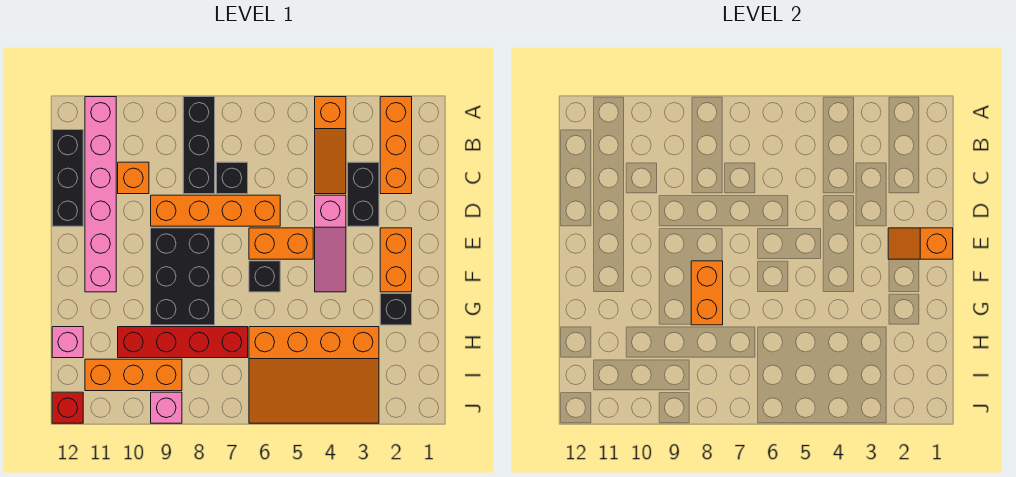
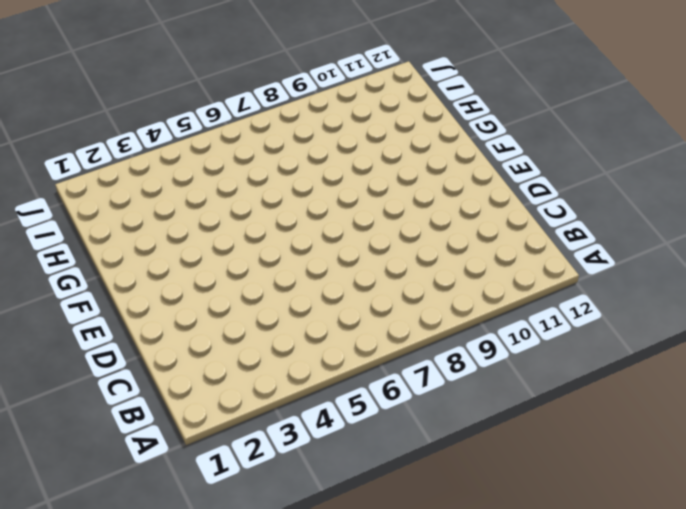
none -> orange 1x3 brick [380,97,412,194]
none -> orange 1x3 slope [315,97,346,194]
none -> black 1x3 brick [183,97,215,194]

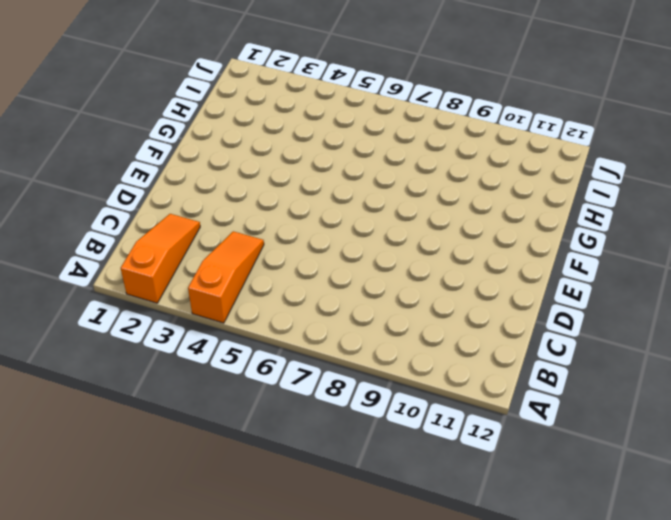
orange 1x3 slope [121,214,200,303] -> orange 1x3 brick [380,97,412,194]
none -> black 1x3 brick [183,97,215,194]
none -> pink 1x6 brick [85,97,116,292]
none -> black 1x3 brick [52,130,83,226]

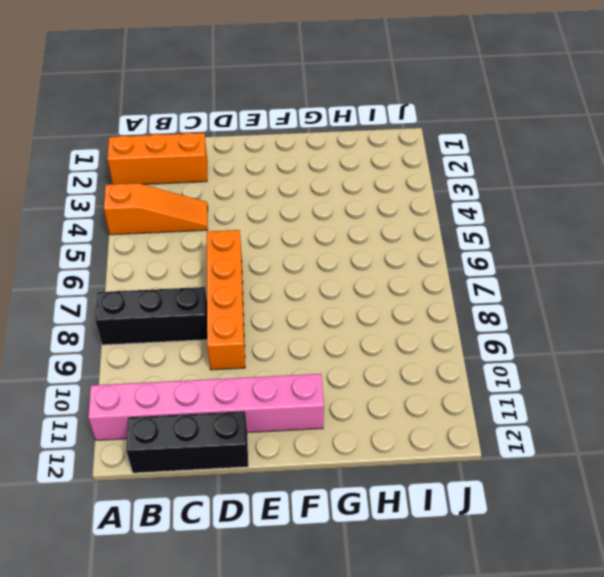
none -> black 1x2 brick [348,162,379,226]
none -> black 1x1 brick [216,162,248,194]
none -> orange 1x1 brick [118,162,149,194]

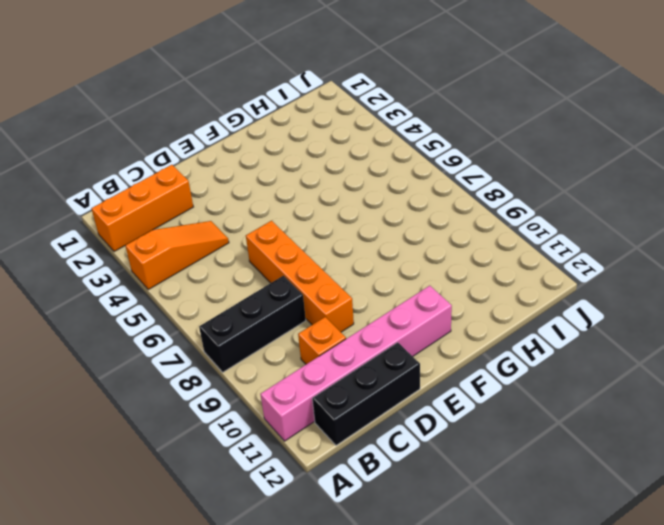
none -> black 1x2 brick [348,162,379,226]
none -> black 1x1 brick [216,162,248,194]
none -> pink 1x3 slope [315,195,346,292]

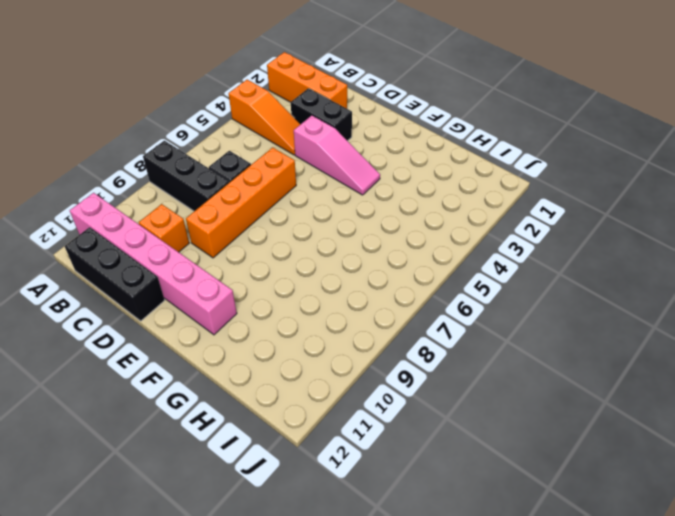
none -> orange 1x2 brick [380,228,412,292]
none -> orange 1x2 brick [249,228,313,259]
none -> black 2x3 brick [151,228,215,325]

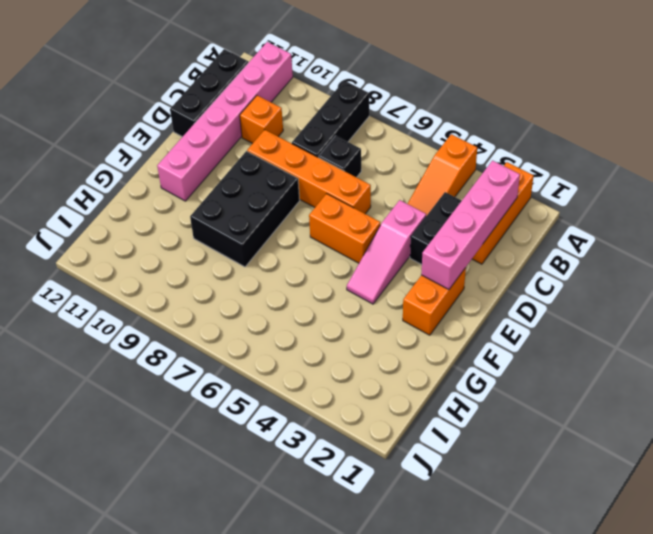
pink 1x4 brick [421,161,520,290] -> orange 1x2 slope [888,228,953,259]
none -> black 1x1 brick [249,261,280,292]
none -> black 1x1 brick [380,294,412,325]
none -> orange 3x4 slope [249,327,379,423]

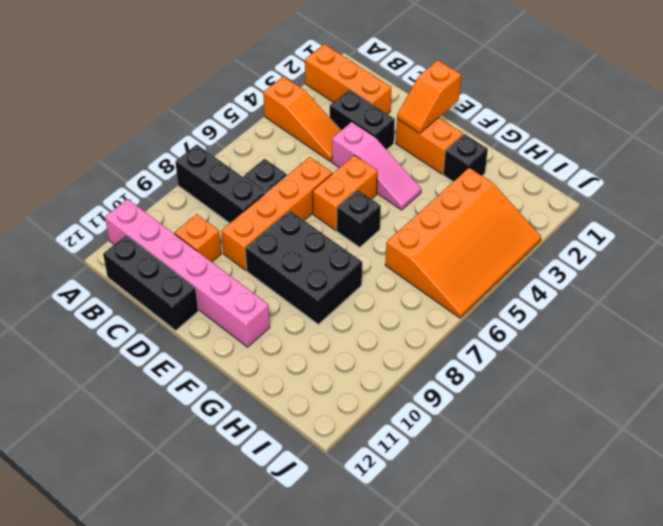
none -> red 1x4 brick [118,327,248,358]
none -> pink 1x1 brick [52,327,83,358]
none -> orange 1x3 brick [85,359,182,391]

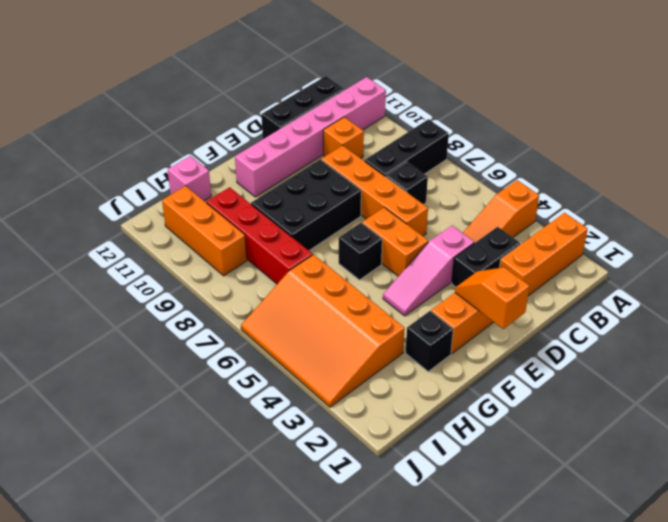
none -> pink 1x1 brick [151,392,182,423]
none -> red 1x1 brick [52,392,83,423]
none -> orange 1x2 brick [691,261,723,325]

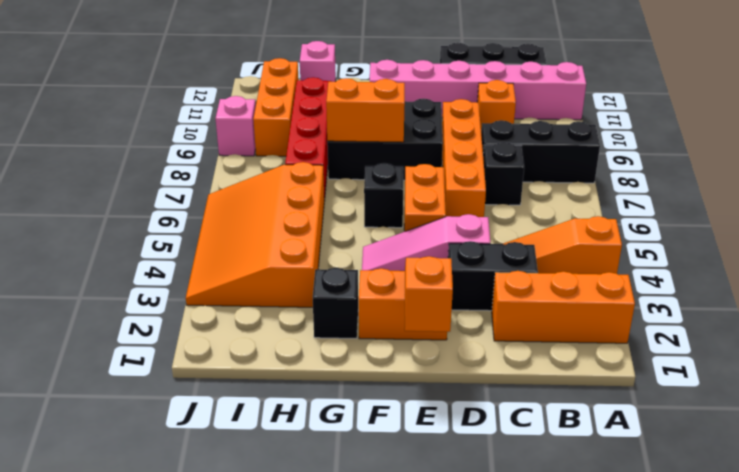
none -> red 1x1 brick [52,392,83,423]

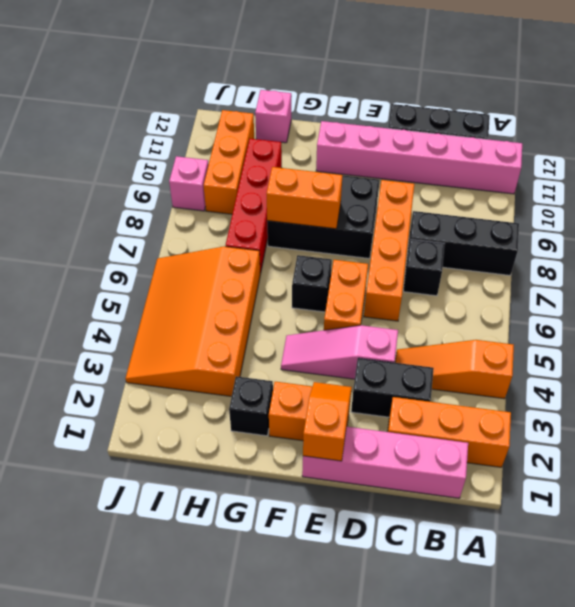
pink 1x4 brick [302,427,468,498] -> none
none -> orange 1x1 brick [118,162,149,194]
none -> red 1x1 brick [52,392,83,423]

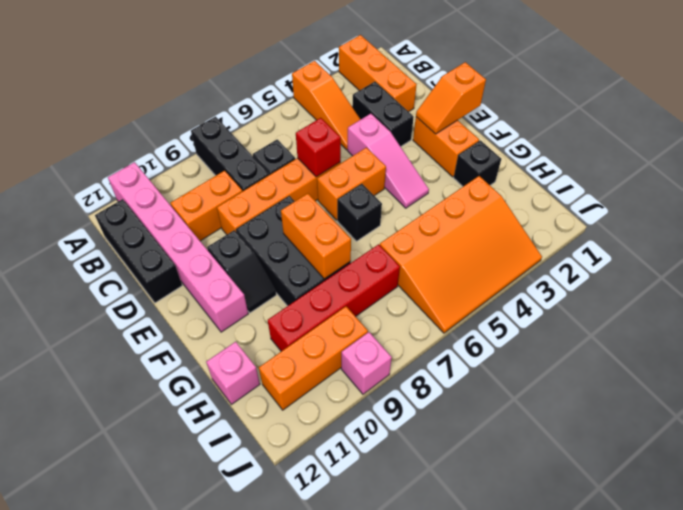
orange 1x2 brick [171,171,242,241] -> orange 1x1 brick [118,162,149,194]
red 1x1 brick [296,118,341,177] -> red 1x1 brick moved to [52,392,83,423]
black 1x2 slope [207,230,276,313] -> none

